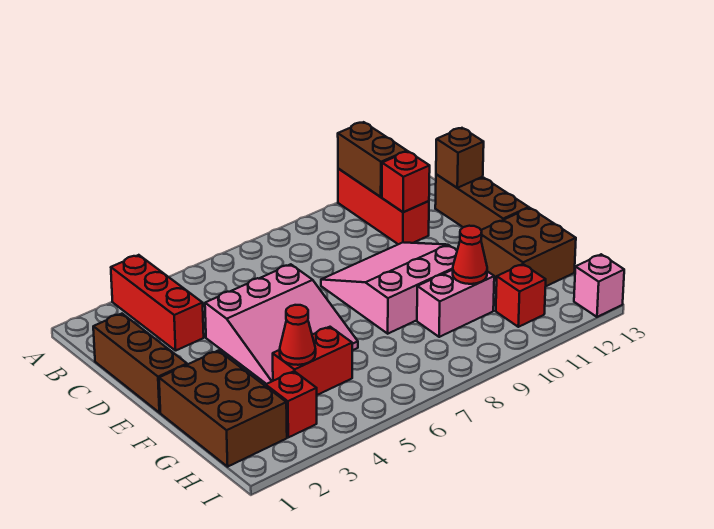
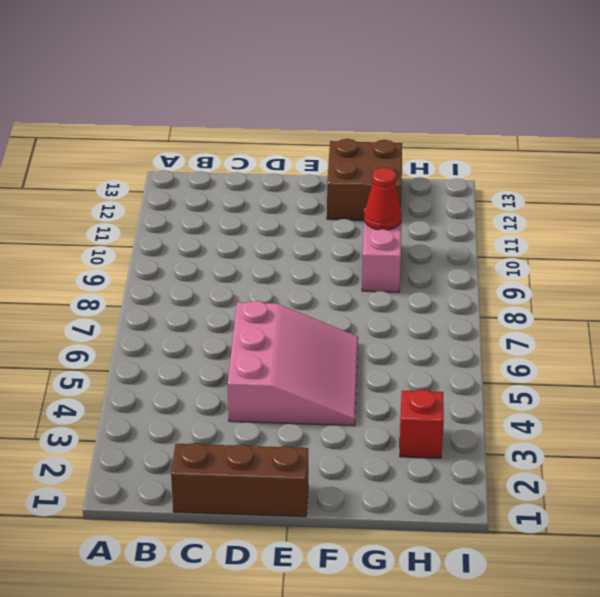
none -> red 1x3 brick [111,255,204,351]
none -> red 1x3 brick [338,169,429,244]
none -> brown 1x3 brick [435,174,529,230]

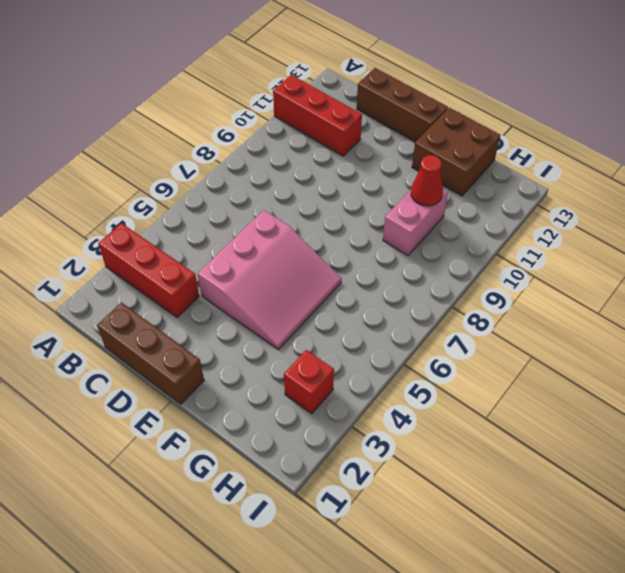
none -> pink 3x3 slope [321,242,457,334]
none -> brown 2x3 brick [159,351,287,467]
none -> red 1x2 brick [273,327,352,395]

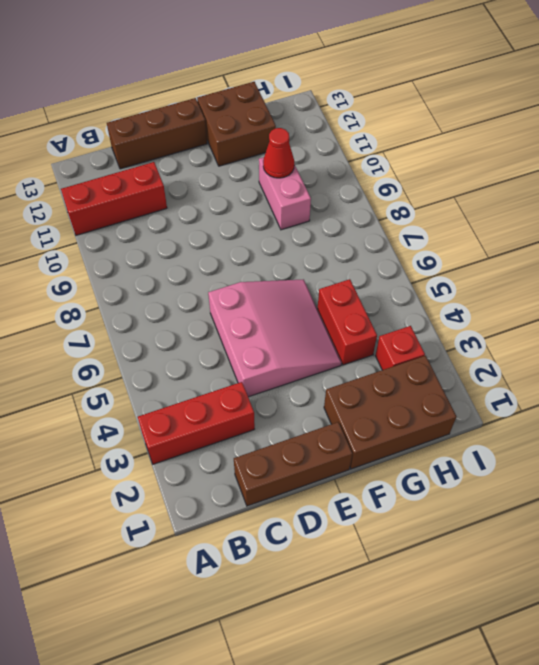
none -> pink 3x3 slope [321,242,457,334]
none -> red 1x1 brick [496,264,546,327]
none -> pink 1x1 brick [574,254,624,317]

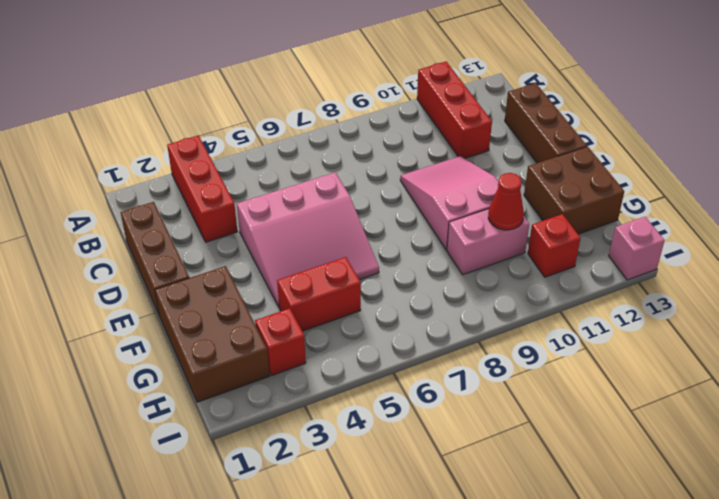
pink 2x3 slope [400,156,499,250] -> pink 3x3 slope [321,242,457,334]
none -> brown 1x2 brick [338,122,407,197]
none -> red 1x1 brick [382,151,430,212]
none -> brown 1x1 brick [436,128,484,188]

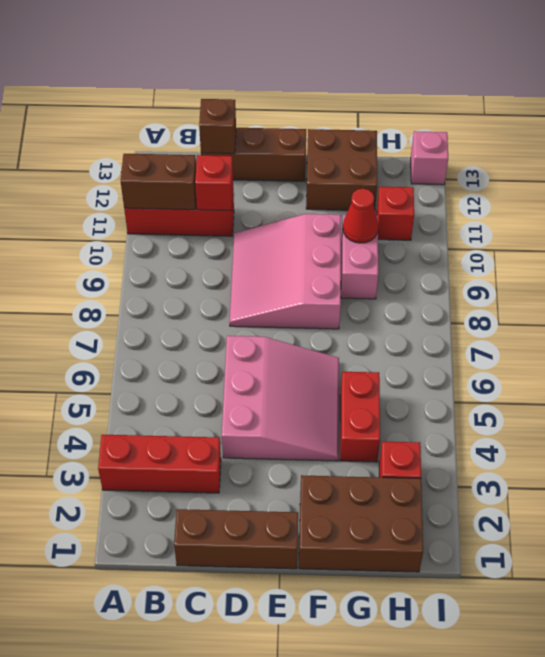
none -> red 1x1 cone [280,305,316,365]

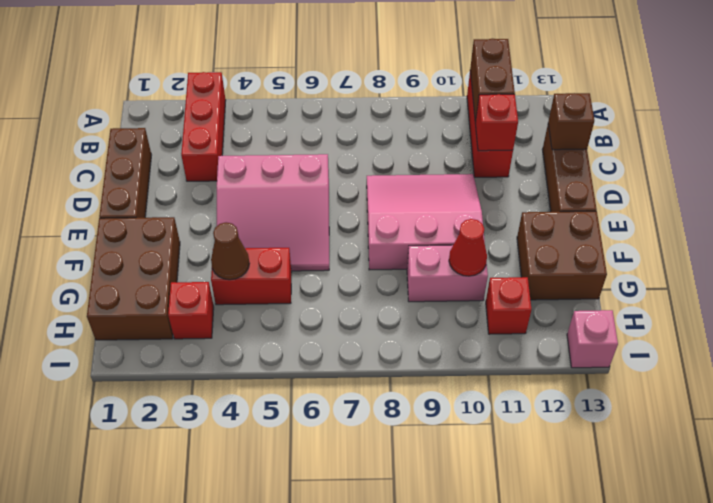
brown 1x1 cone [211,222,249,280] -> red 1x1 cone [280,305,316,365]

